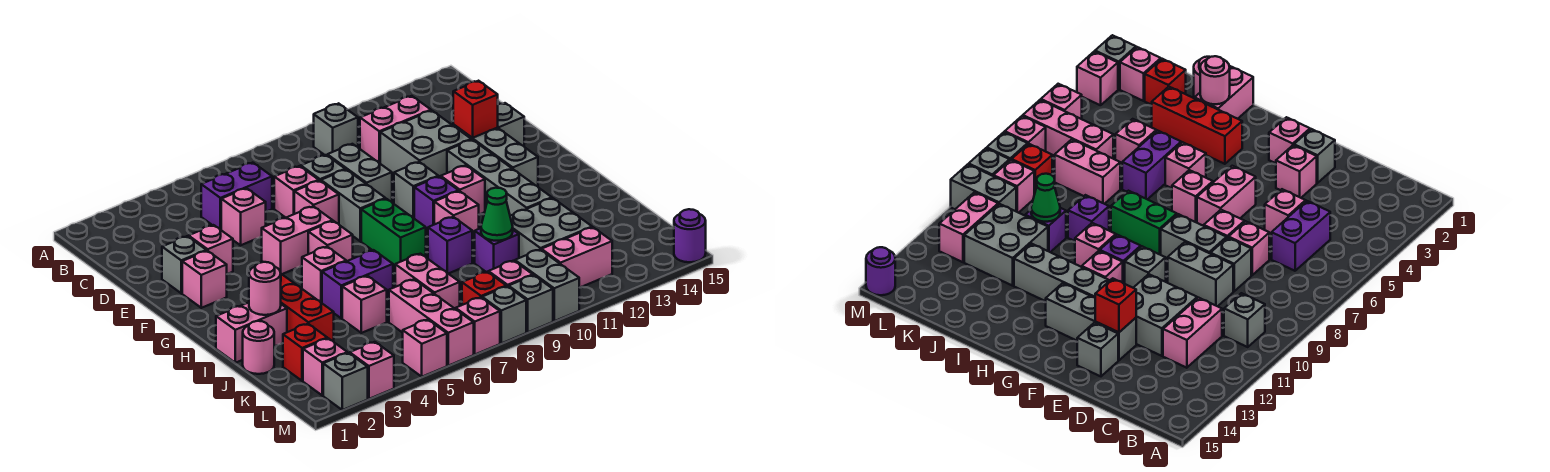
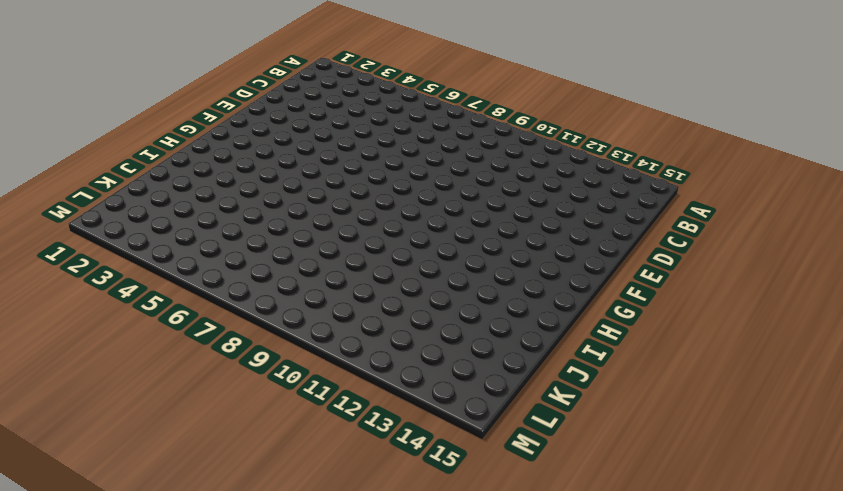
none -> grey 1x1 brick [314,103,358,155]
none -> purple 1x2 brick [201,163,272,230]
none -> pink 1x2 brick [360,96,431,163]
none -> pink 1x1 brick [221,188,266,245]

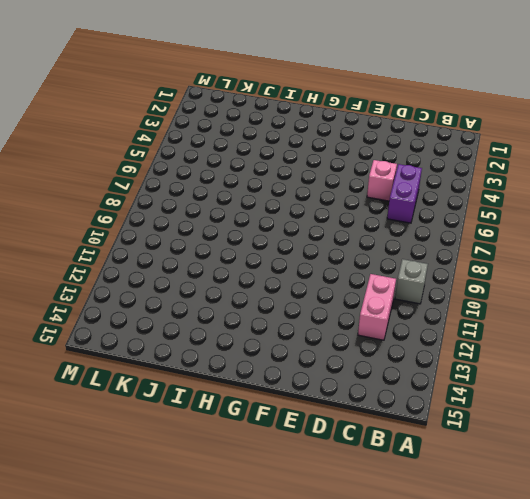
none -> pink 1x1 brick [274,166,319,218]
none -> grey 1x1 brick [301,155,345,181]
none -> grey 1x2 brick [327,144,392,202]
none -> grey 2x2 brick [380,111,471,177]

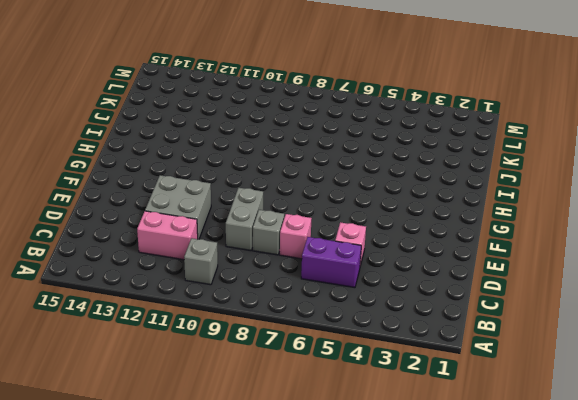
none -> grey 1x1 brick [162,236,206,293]
none -> pink 1x1 brick [189,225,233,274]
none -> pink 1x1 brick [294,181,339,224]
none -> grey 1x2 brick [321,170,385,241]

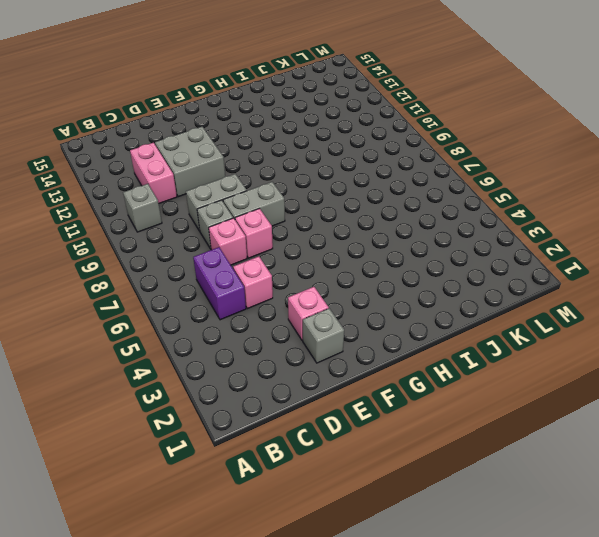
none -> grey 1x3 brick [453,125,538,186]
none -> grey 1x1 brick [498,103,524,146]
none -> pink 1x1 brick [182,251,227,308]
none -> pink 1x2 brick [262,206,333,274]

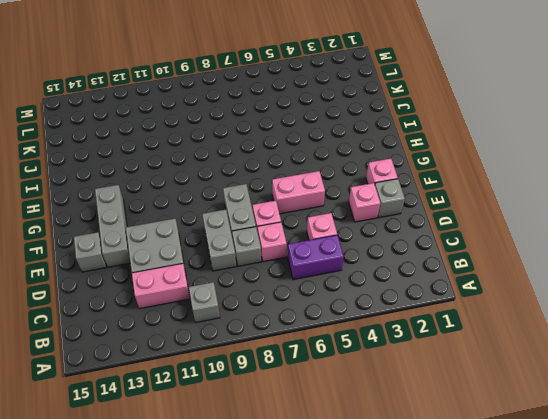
none -> grey 1x1 brick [394,162,438,218]
none -> grey 1x4 brick [447,140,552,216]
none -> pink 1x1 brick [308,221,353,261]
none -> green 1x2 brick [361,199,426,266]

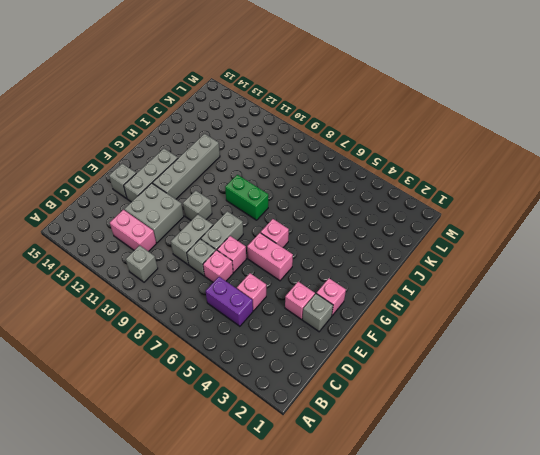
green 1x2 brick [225,175,268,220] -> green 1x2 brick turned to [361,199,426,266]
none -> purple 1x1 brick [414,176,459,230]
none -> pink 1x1 brick [441,165,485,215]
none -> red 1x3 brick [281,274,334,342]
none -> pink 1x1 brick [302,247,346,303]

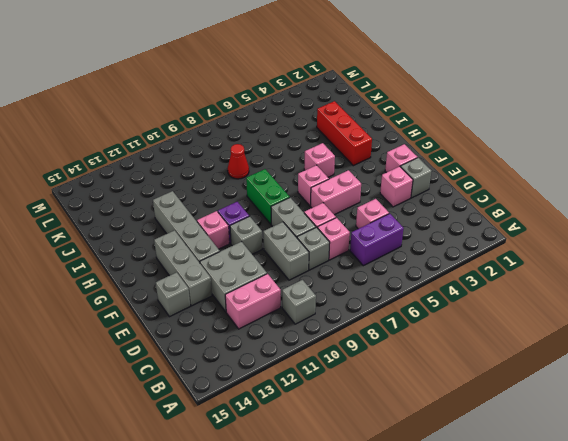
red 1x1 cone [228,144,249,179] -> none
none -> pink 1x1 brick [434,191,479,240]
none -> pink 1x2 brick [216,303,287,363]
none -> purple 1x2 brick [322,250,393,318]
none -> purple 1x1 brick [428,217,472,274]

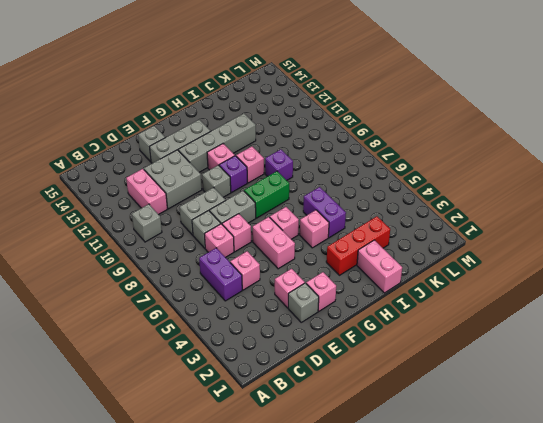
none -> pink 1x1 round brick [243,321,274,374]
none -> pink 1x1 brick [342,276,387,333]
none -> pink 1x2 brick [395,254,460,309]
none -> purple 1x1 brick [475,228,519,272]

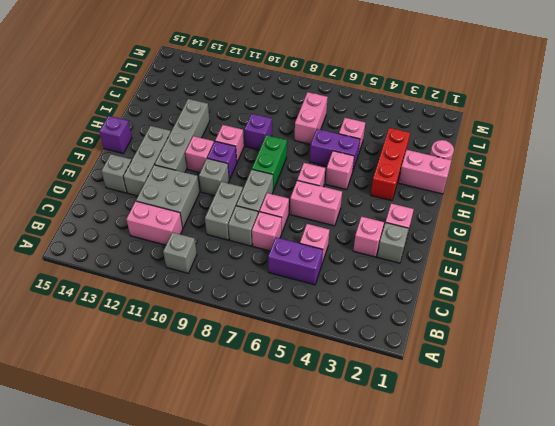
purple 1x1 brick [99,116,132,153] -> purple 1x1 brick moved to [475,228,519,272]
none -> grey 2x2 brick [510,198,592,258]
none -> red 1x1 brick [283,324,327,381]
none -> pink 1x3 brick [389,279,474,366]
none -> pink 1x1 brick [303,338,347,395]

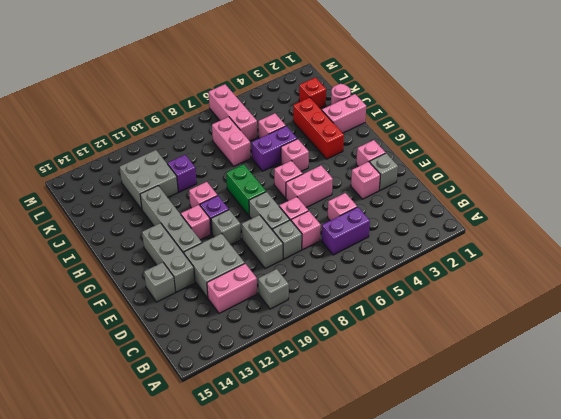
none -> purple 1x1 brick [428,217,472,274]
none -> pink 1x1 brick [303,338,347,395]
none -> red 1x1 brick [462,272,506,305]
none -> pink 1x1 brick [488,261,533,287]

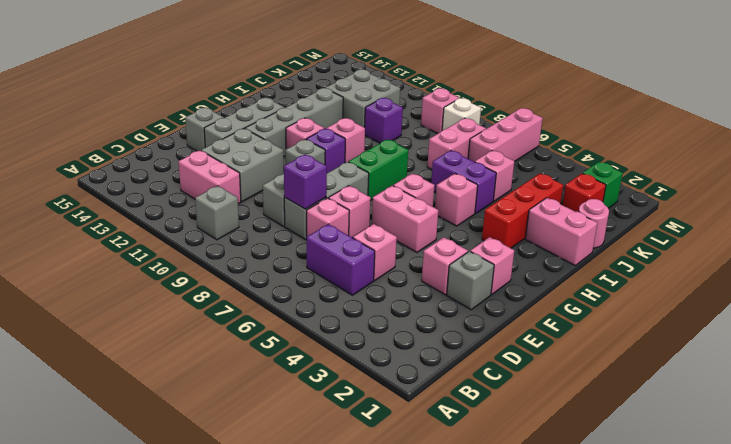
purple 1x1 brick [284,154,327,209] -> purple 1x1 brick moved to [428,217,472,274]
green 1x1 brick [583,162,623,208] -> pink 1x1 brick [303,338,347,395]
white 1x1 brick [442,98,481,130] -> red 1x1 brick [462,272,506,305]
none -> grey 1x2 brick [515,250,579,321]
none -> pink 1x2 brick [541,227,612,288]
none -> grey 1x1 brick [323,353,368,410]
none -> pink 1x1 brick [350,342,394,399]

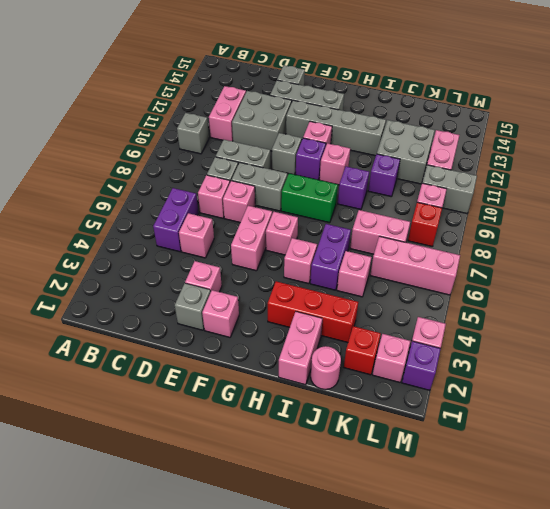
purple 1x1 brick [402,341,441,390] -> grey 1x1 brick [323,353,368,410]
none -> pink 1x1 brick [403,320,447,377]
none -> pink 1x1 brick [456,297,500,354]
none -> grey 1x1 brick [482,286,526,343]
none -> grey 1x1 brick [509,275,553,332]

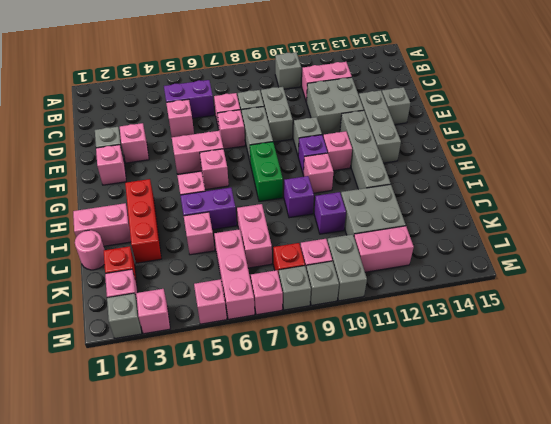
none -> purple 1x1 round brick [674,209,706,262]
none -> red 1x1 brick [453,81,498,138]
none -> pink 1x1 round brick [249,262,281,315]
none -> green 1x1 cone [481,188,513,241]

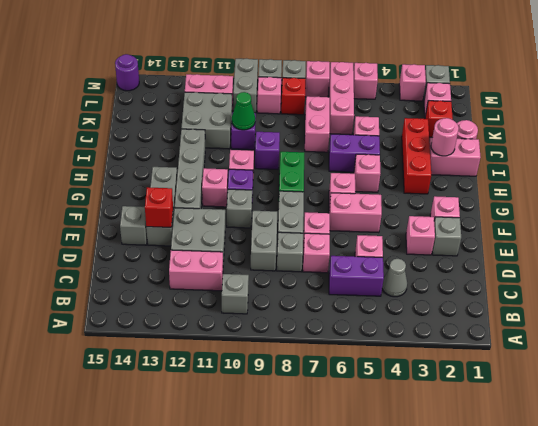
grey 1x1 cone [382,259,407,297] -> none

